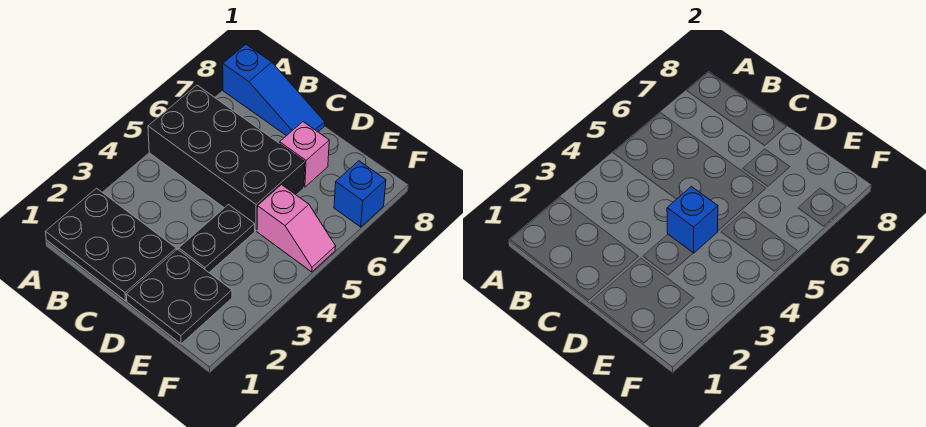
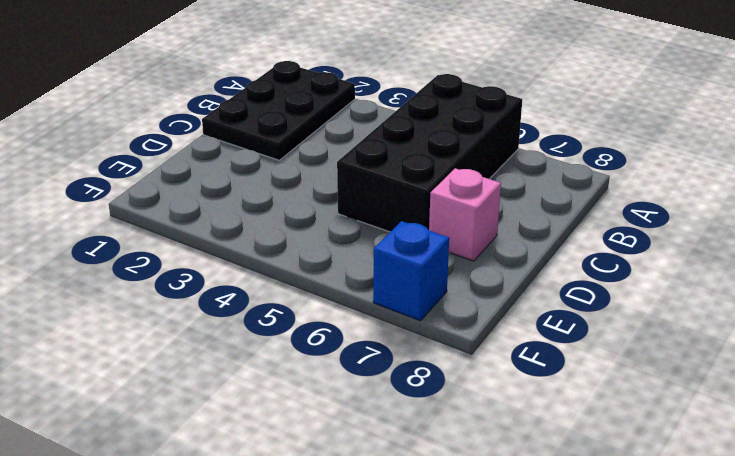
none -> blue 1x3 slope [223,44,325,136]
none -> black 2x2 plate [126,249,232,344]

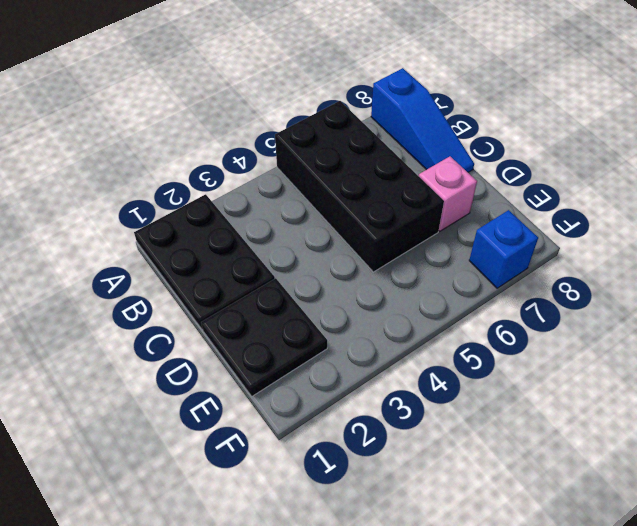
none -> black 1x2 plate [179,205,255,272]
none -> pink 1x2 slope [257,185,336,272]

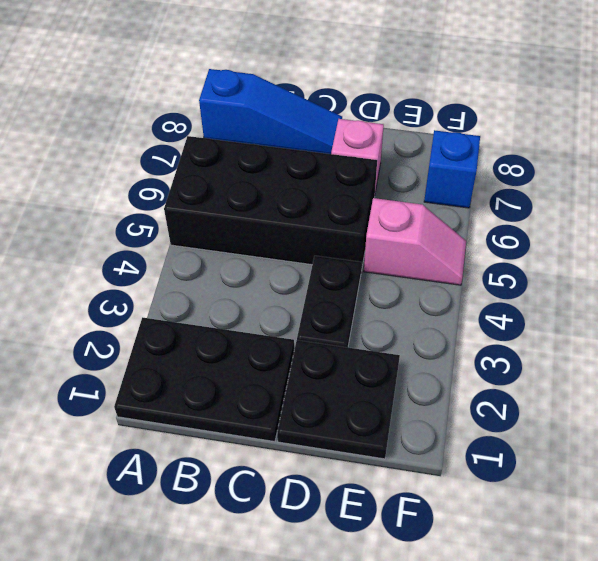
none -> blue 1x1 brick [667,187,718,253]

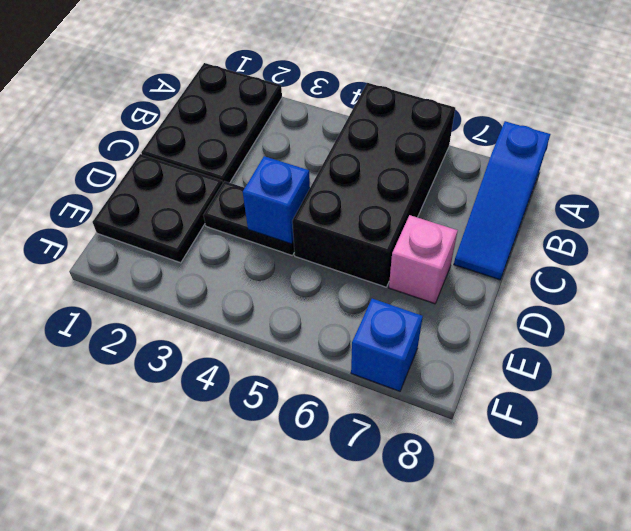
none -> pink 1x2 slope [257,185,336,272]

